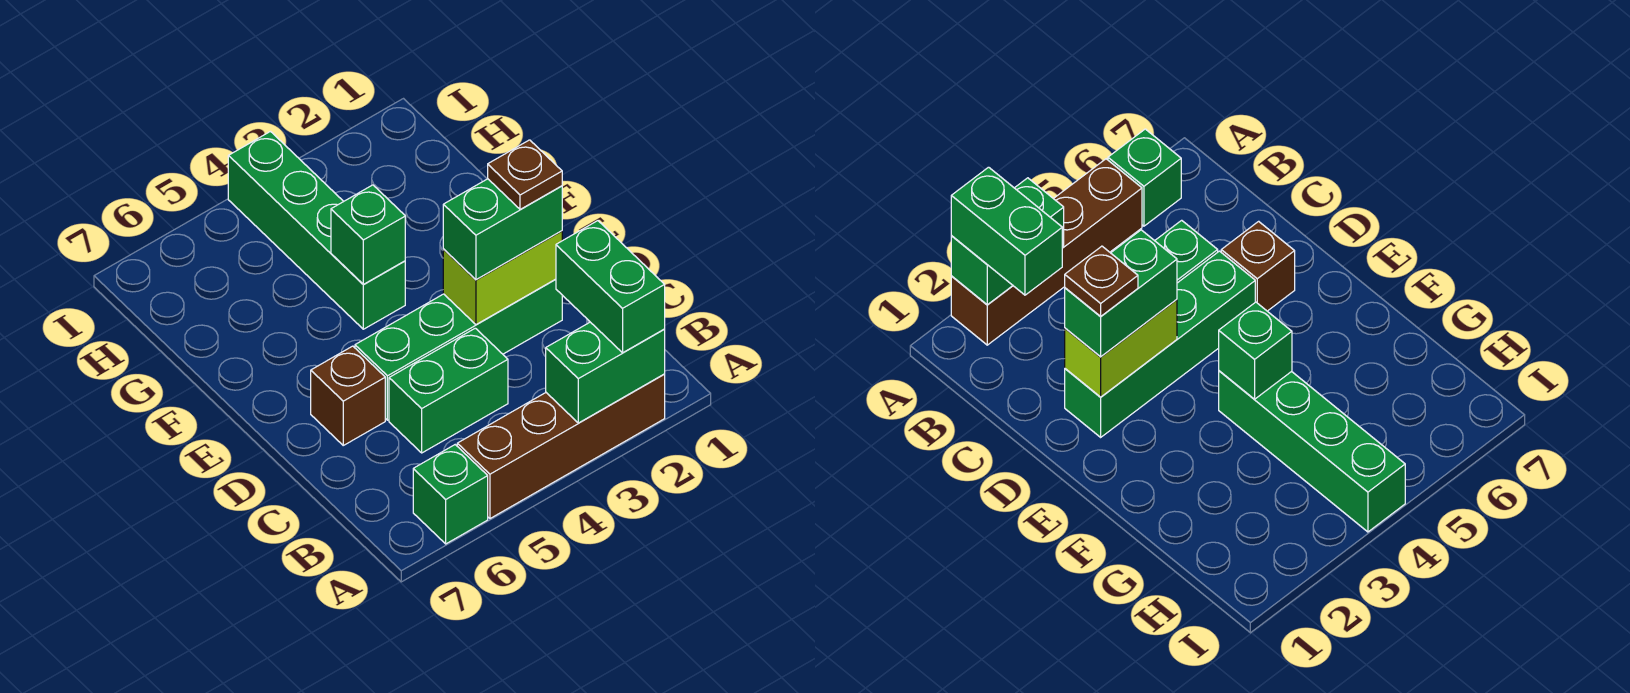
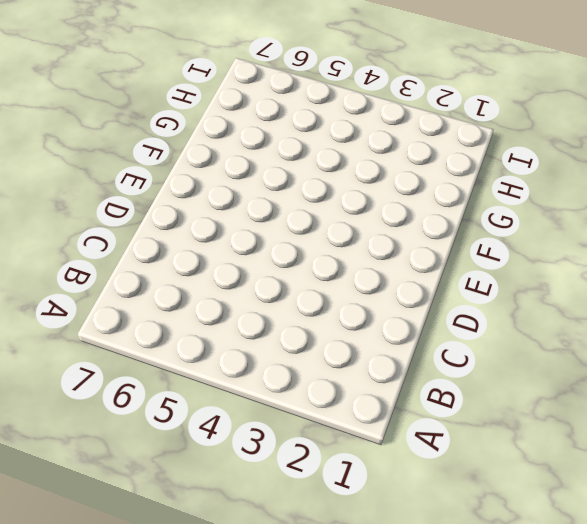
none -> brown 1x4 brick [457,374,665,519]
none -> green 1x1 brick [413,445,488,544]
none -> green 1x2 brick [389,328,508,453]

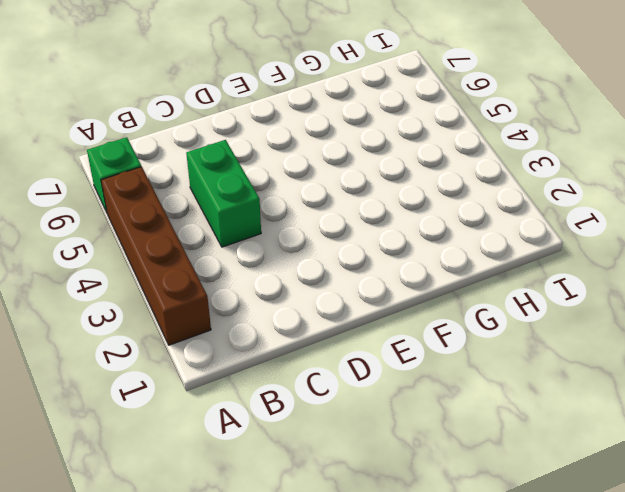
none -> green 1x4 brick [355,279,562,420]
none -> brown 1x1 brick [311,346,385,445]
none -> green 1x4 brick [228,132,405,329]

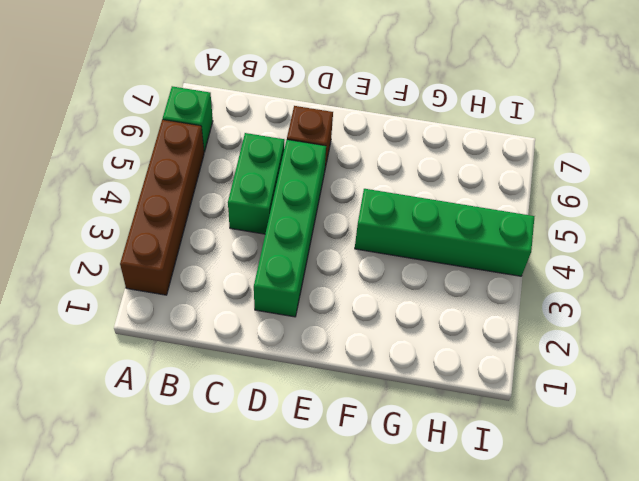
none -> green 1x2 brick [546,322,665,423]
none -> lime 1x2 brick [443,231,562,325]
none -> green 1x1 brick [331,185,405,285]

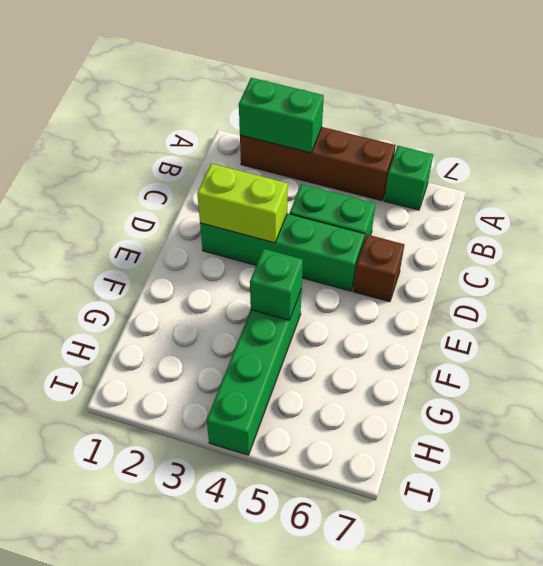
none -> green 1x2 brick [556,221,665,353]
none -> green 1x2 brick [443,179,562,280]
none -> brown 1x1 plate [488,140,562,209]

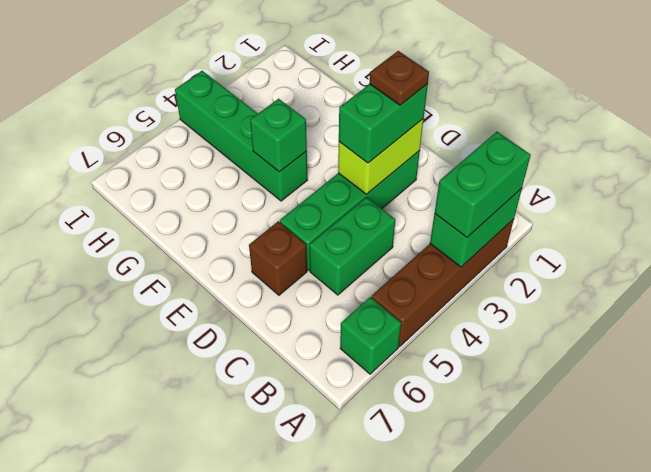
green 1x2 brick [435,132,531,237] -> green 1x2 brick turned to [556,221,665,353]

